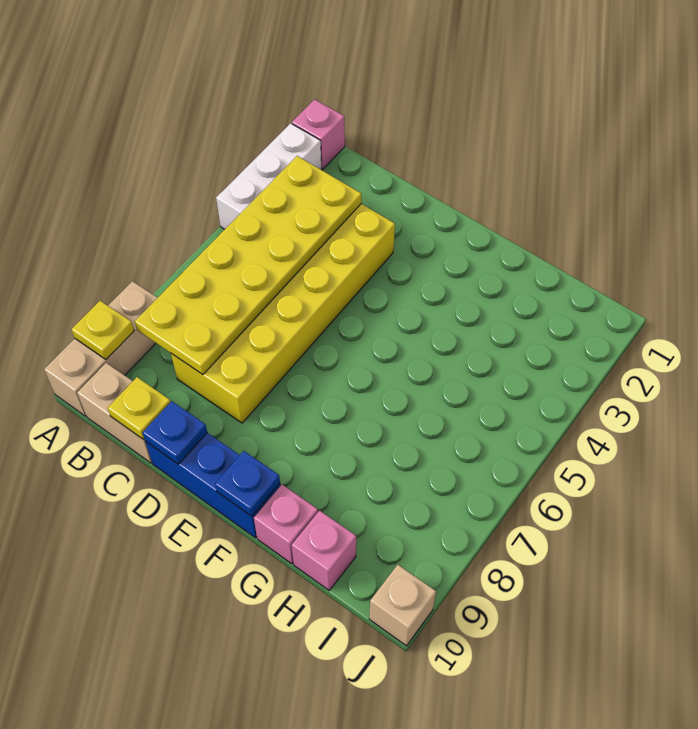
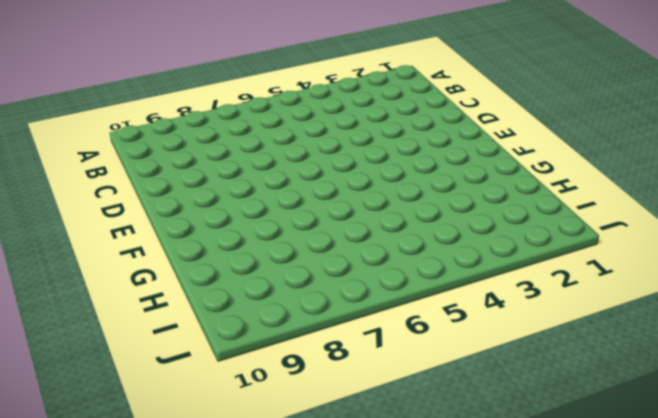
none -> pink 1x1 brick [292,99,345,169]
none -> white 1x3 brick [216,123,322,229]
none -> tan 1x3 brick [44,281,157,416]

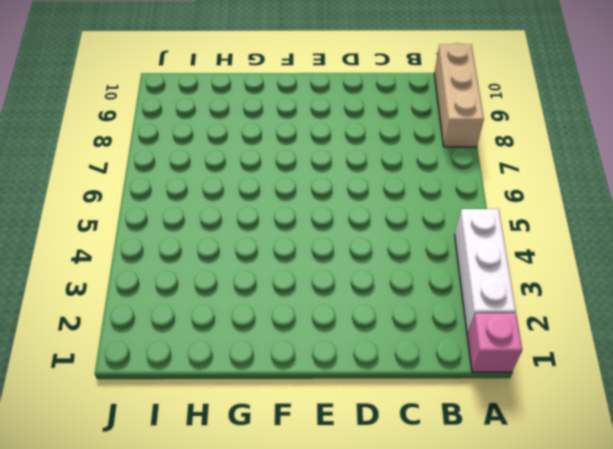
none -> tan 1x2 brick [77,363,152,463]
none -> yellow 2x6 brick [171,204,395,423]
none -> blue 1x3 brick [145,433,280,538]

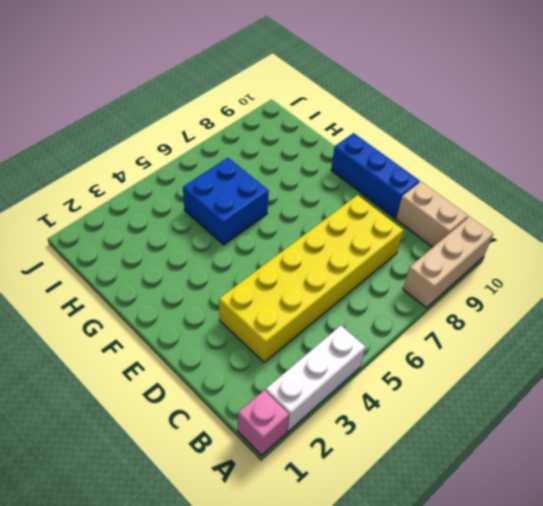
blue 2x2 brick [183,158,269,245] -> none
none -> pink 1x1 brick [254,485,318,564]
none -> pink 1x1 brick [292,511,356,590]
none -> tan 1x1 brick [369,565,436,646]

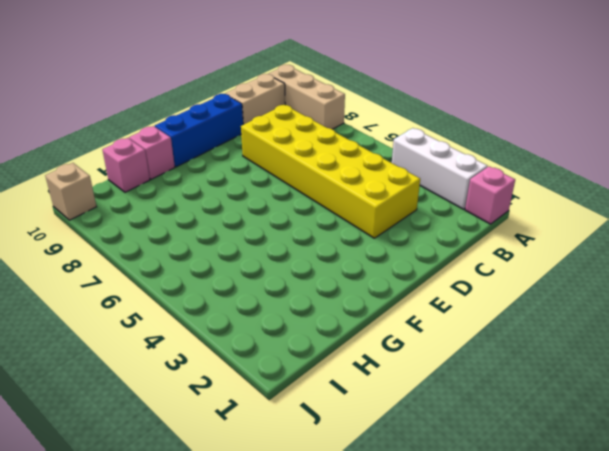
none -> yellow 1x1 plate [72,301,134,359]
none -> yellow 2x6 plate [135,156,361,374]
none -> yellow 1x1 plate [108,377,170,439]

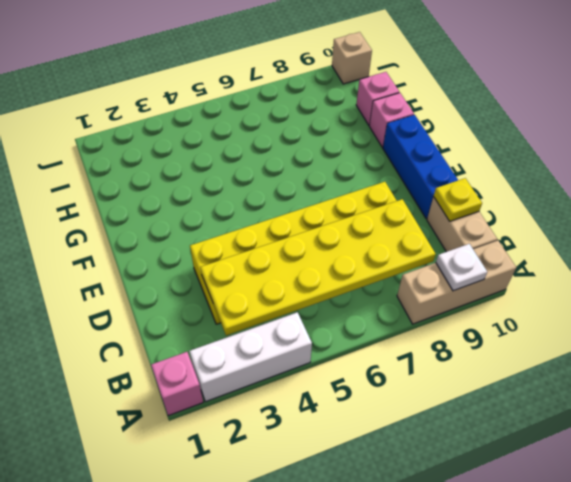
white 1x1 plate [436,244,487,291] -> yellow 1x1 plate [72,301,134,359]
none -> blue 1x1 plate [142,401,207,464]
none -> blue 1x1 plate [215,451,280,516]

